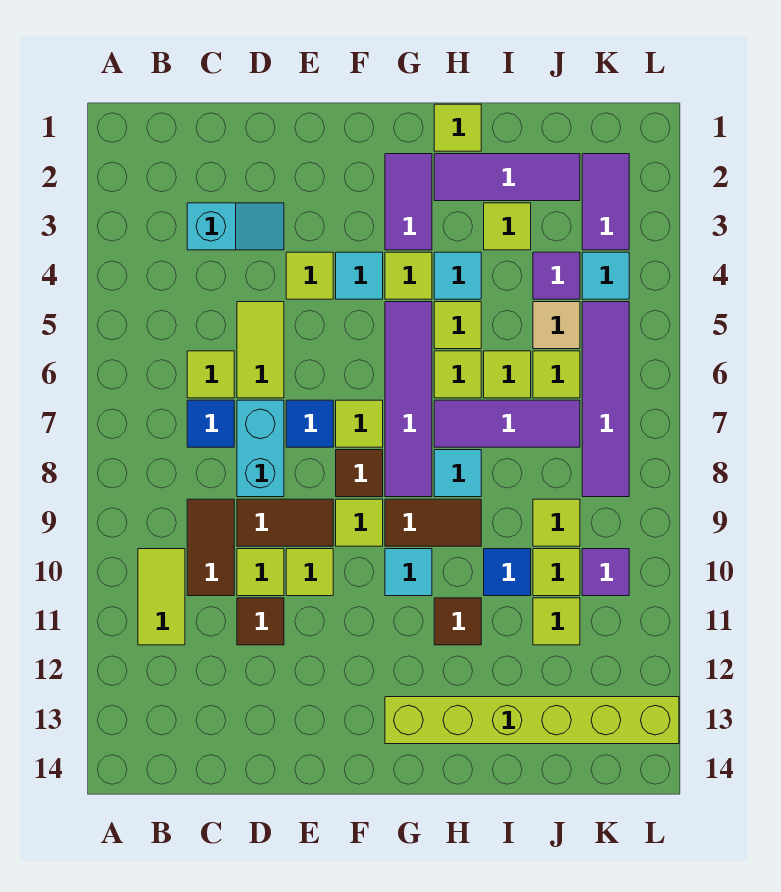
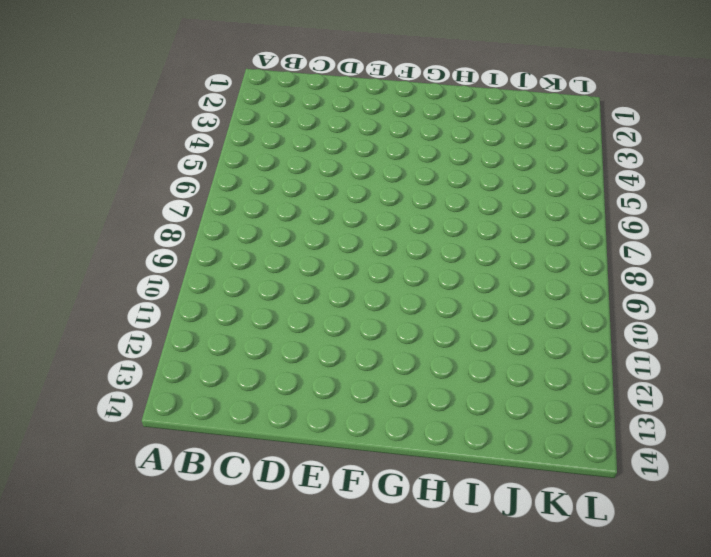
none -> lime 1x2 tile [138,549,185,645]
none -> cyan 1x2 slope [187,203,284,250]
none -> lime 1x1 tile [187,351,234,398]
none -> blue 1x1 tile [187,400,234,447]

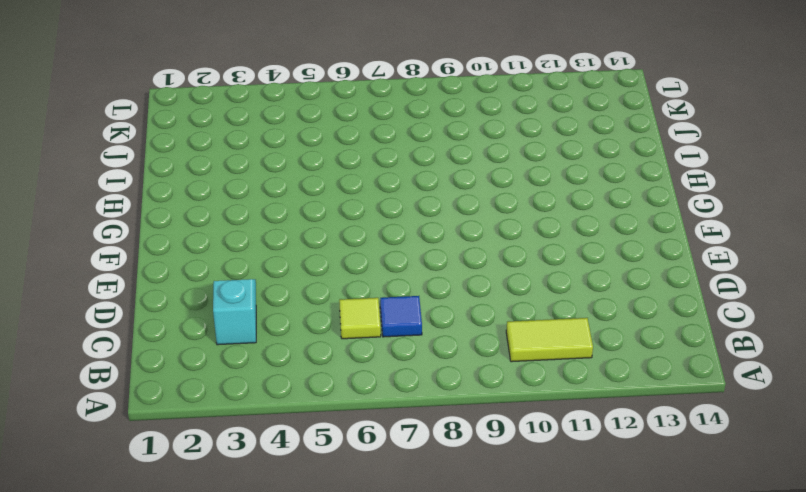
none -> brown 1x2 tile [187,499,234,596]
none -> lime 1x2 tile [237,302,284,398]
none -> cyan 1x2 brick [237,400,284,497]
none -> brown 1x2 tile [237,499,333,546]

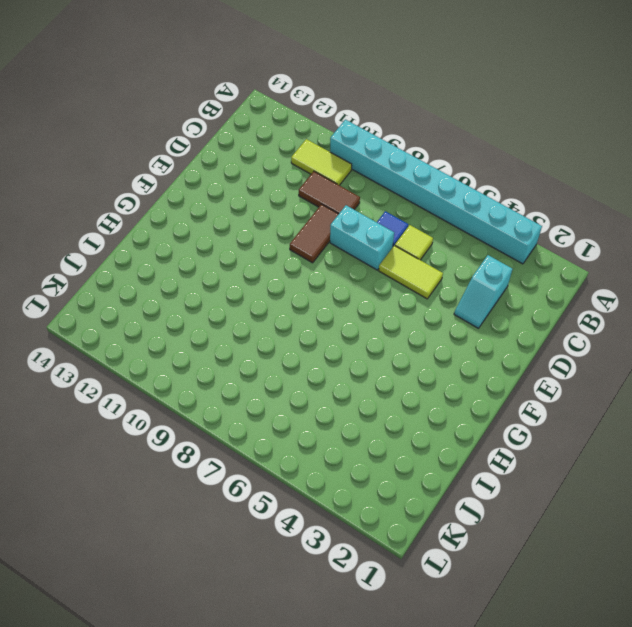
cyan 1x8 brick [330,120,542,264] -> none
none -> lime 1x1 tile [237,549,284,596]
none -> brown 1x1 tile [237,598,284,645]
none -> lime 1x1 tile [286,252,333,299]
none -> blue 1x1 tile [286,400,333,447]

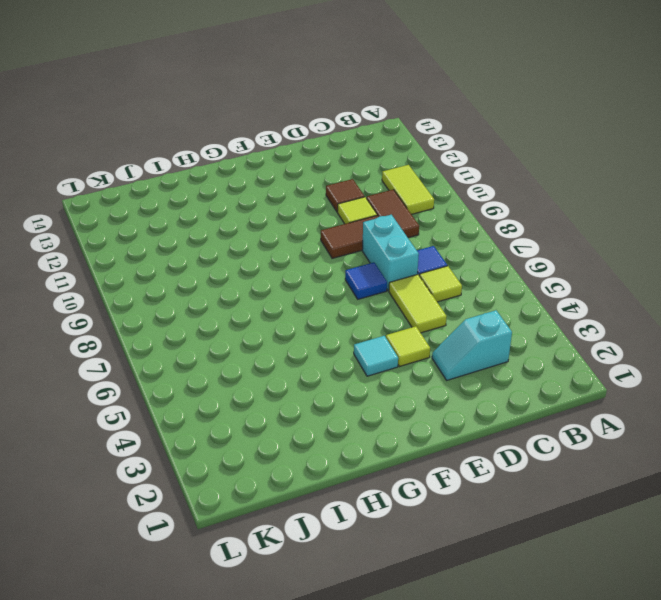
none -> lime 1x1 tile [286,549,333,596]
none -> lime 1x1 tile [336,400,383,447]
none -> brown 1x1 tile [336,450,383,497]
none -> lime 1x1 tile [336,499,383,546]

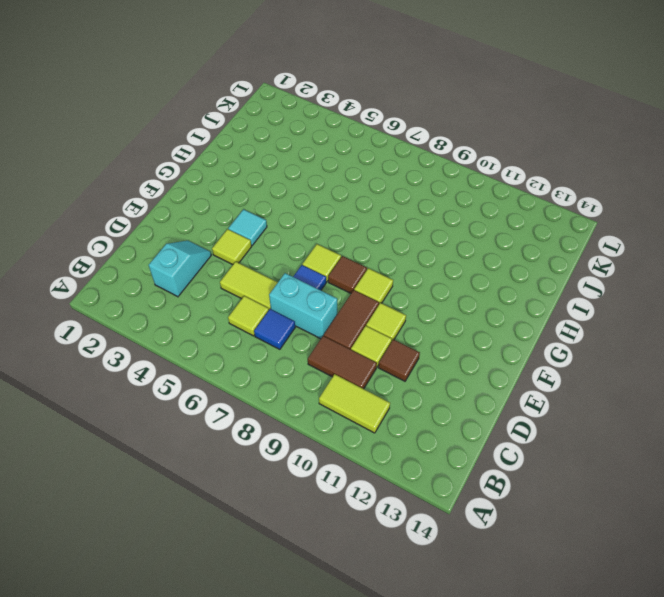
none -> purple 1x2 tile [385,154,432,250]
none -> lime 1x1 tile [385,252,432,299]
none -> purple 1x4 tile [385,302,432,497]
none -> brown 1x2 tile [385,499,481,546]

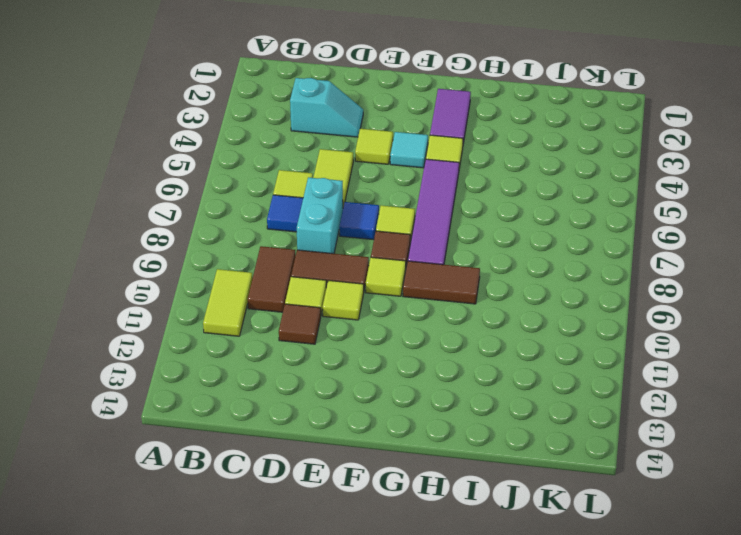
none -> cyan 1x1 tile [385,549,432,596]
none -> lime 1x6 brick [385,697,679,744]
none -> lime 1x1 tile [434,104,481,151]
none -> purple 1x3 tile [434,154,580,201]

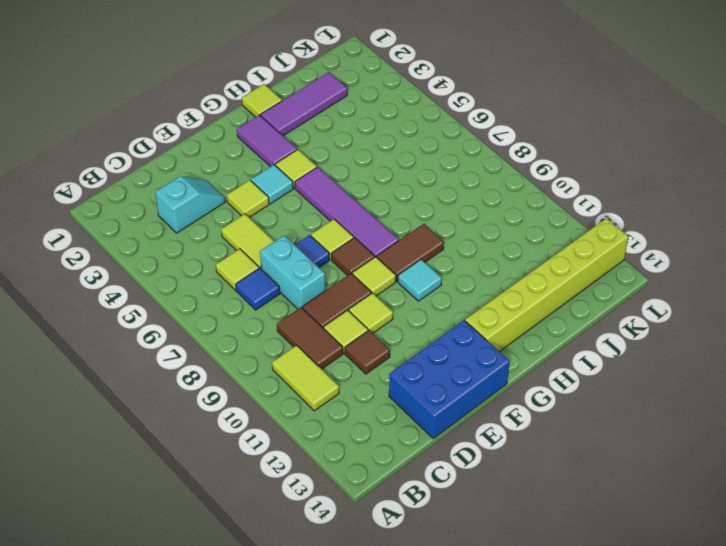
blue 2x3 brick [389,320,510,439] -> none
none -> cyan 1x1 tile [434,252,481,299]
none -> lime 1x1 tile [434,302,481,349]
none -> lime 1x1 tile [434,351,481,398]
none -> purple 1x3 tile [434,400,580,447]

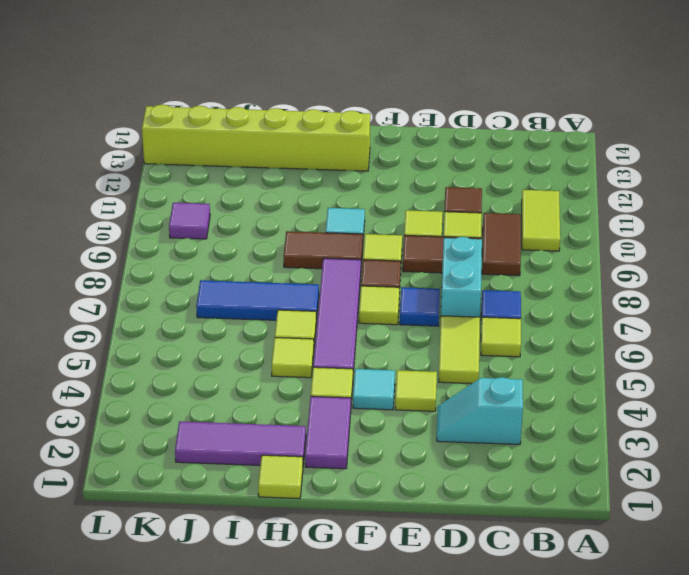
blue 1x3 tile [196,280,319,322] -> purple 1x3 tile [434,400,580,447]
none -> cyan 1x1 tile [434,252,481,299]
none -> cyan 1x1 tile [434,450,481,497]
none -> brown 1x1 tile [434,598,481,645]
none -> lime 1x1 tile [484,203,531,250]

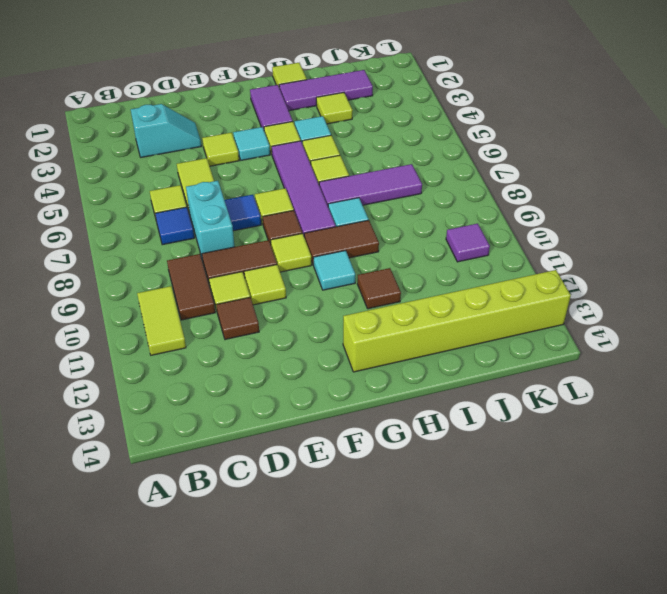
none -> lime 1x1 tile [484,351,531,398]
none -> blue 1x1 tile [484,549,531,596]
none -> purple 1x1 tile [533,252,580,299]
none -> tan 1x1 tile [533,302,580,349]

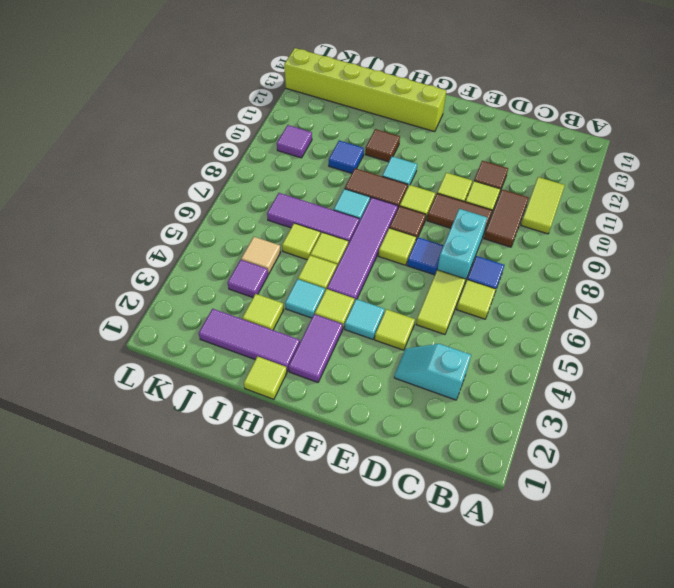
none -> lime 1x1 tile [533,351,580,398]
none -> lime 1x1 tile [533,499,580,546]
none -> lime 1x1 tile [533,549,580,596]
none -> lime 1x1 tile [533,598,580,645]

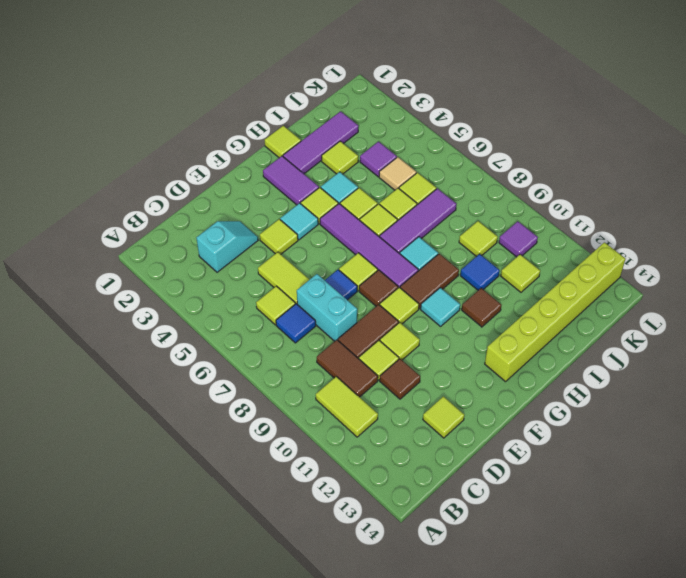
lime 1x1 tile [423,396,464,438] -> lime 1x1 tile moved to [533,549,580,596]
none -> purple 1x2 tile [582,154,629,250]
none -> cyan 1x1 tile [582,252,629,299]
none -> purple 1x4 tile [582,302,629,497]

